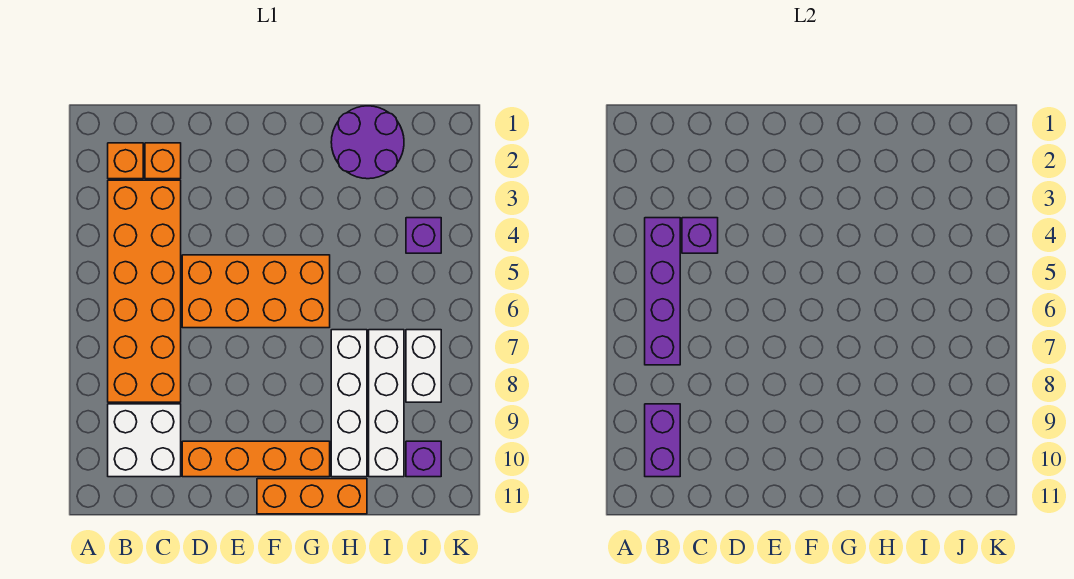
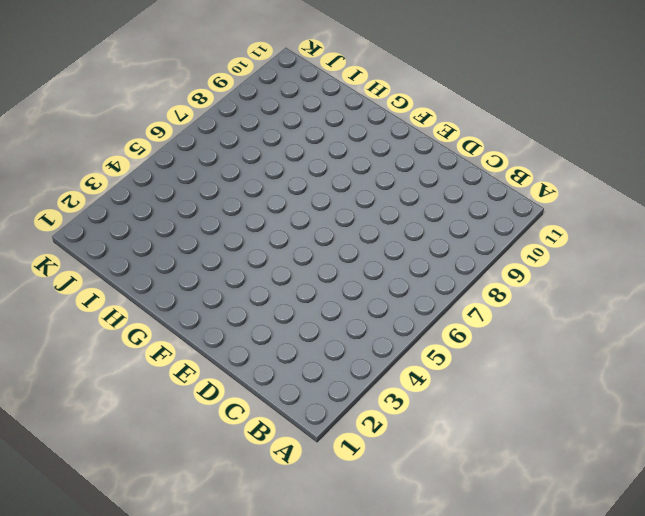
none -> orange 1x1 brick [108,143,143,179]
none -> orange 2x6 brick [108,180,181,402]
none -> white 2x2 brick [108,404,181,477]

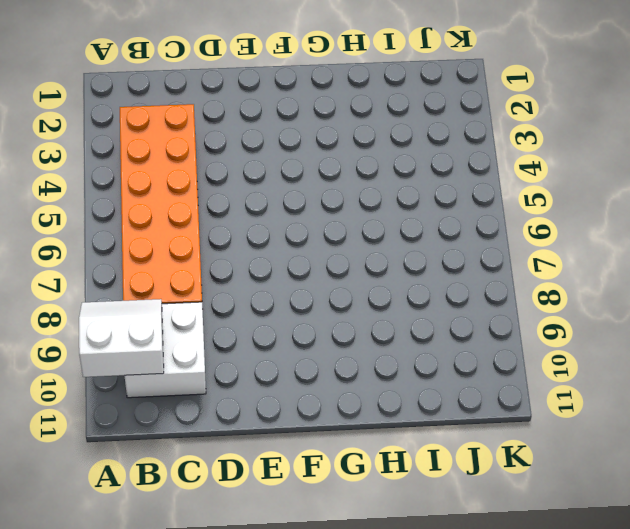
white 2x2 slope [79,299,164,377] -> purple 1x2 brick [645,404,680,477]
none -> orange 1x1 brick [108,143,143,179]
none -> orange 1x1 brick [145,143,181,179]
none -> orange 2x4 brick [182,255,330,328]

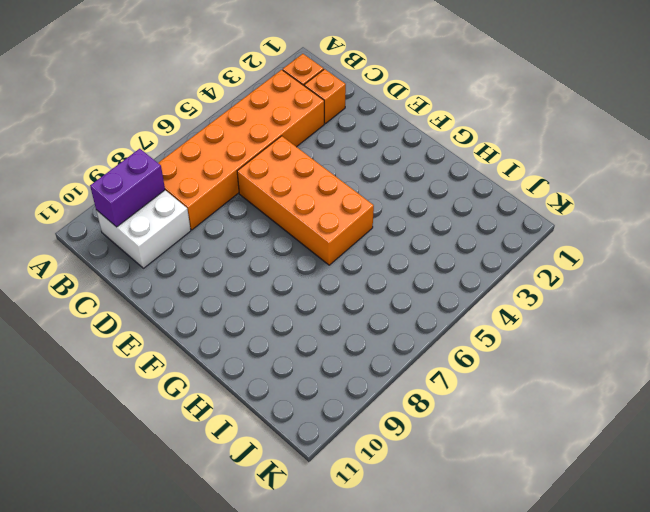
none -> orange 1x4 brick [182,441,330,477]
none -> orange 1x3 brick [257,479,367,514]
none -> purple 2x2 round brick [331,106,404,179]

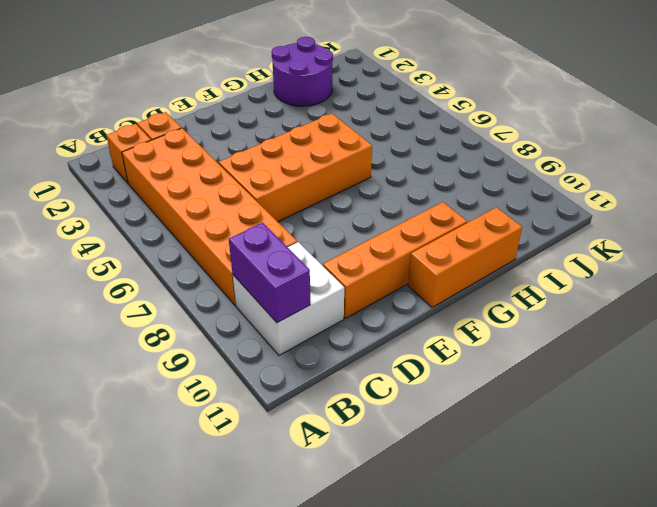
none -> white 1x4 brick [331,330,367,477]
none -> white 1x4 brick [369,330,404,477]
none -> purple 1x1 brick [406,218,441,253]

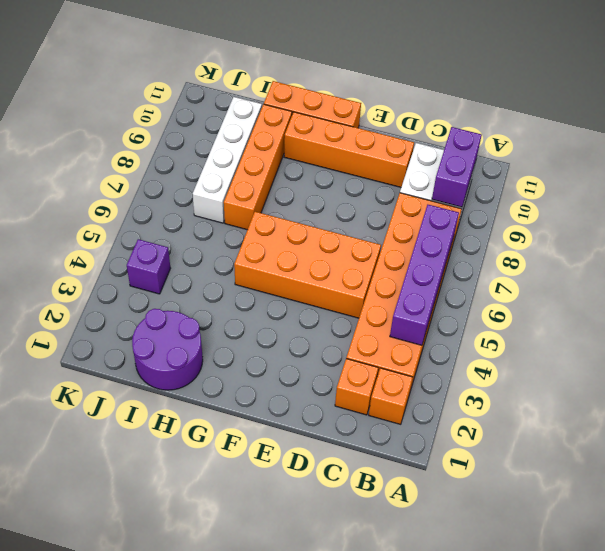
orange 1x4 brick [224,104,292,230] -> white 1x4 brick [331,330,367,477]
none -> white 1x2 brick [406,330,441,402]
none -> purple 1x1 brick [406,441,441,477]
none -> purple 1x1 brick [682,218,718,253]

